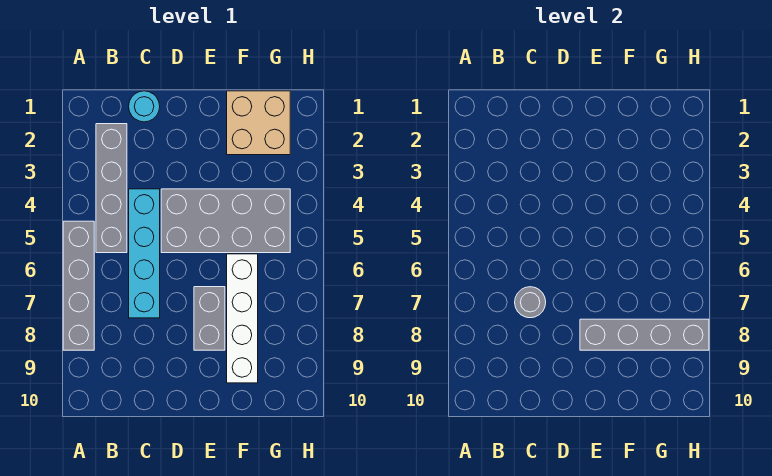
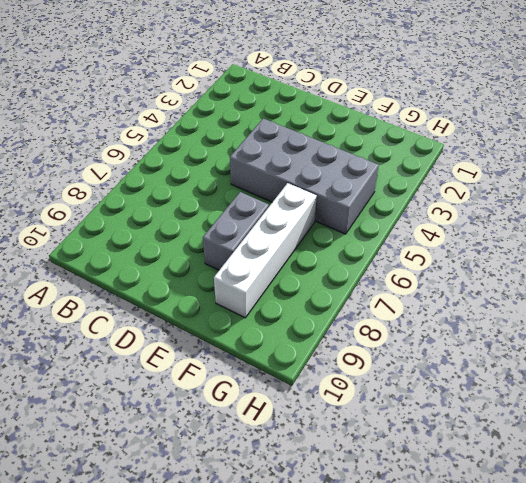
none -> grey 1x4 brick [63,221,94,350]
none -> grey 1x4 brick [96,124,127,253]

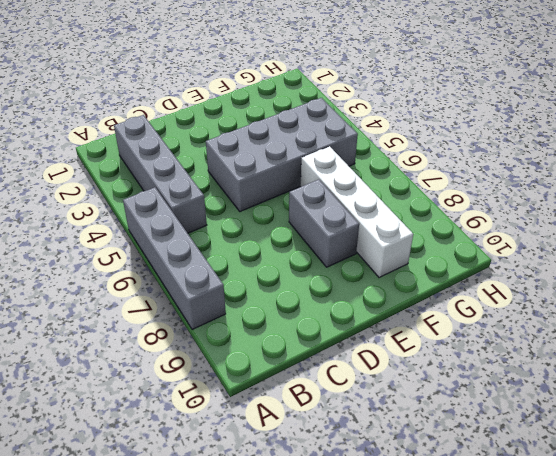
none -> cyan 1x1 round brick [129,91,160,122]
none -> cyan 1x4 brick [129,189,160,318]

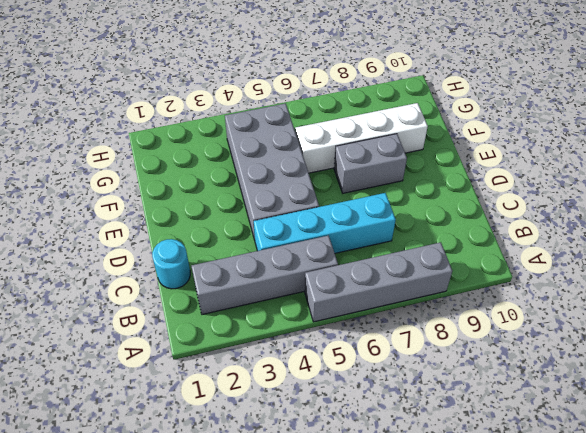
none -> tan 2x2 brick [227,91,290,155]
none -> grey 1x1 round brick [515,287,546,318]

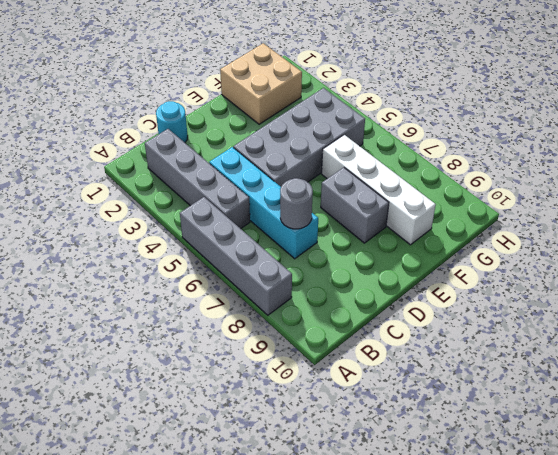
none -> grey 1x4 brick [580,319,709,350]

